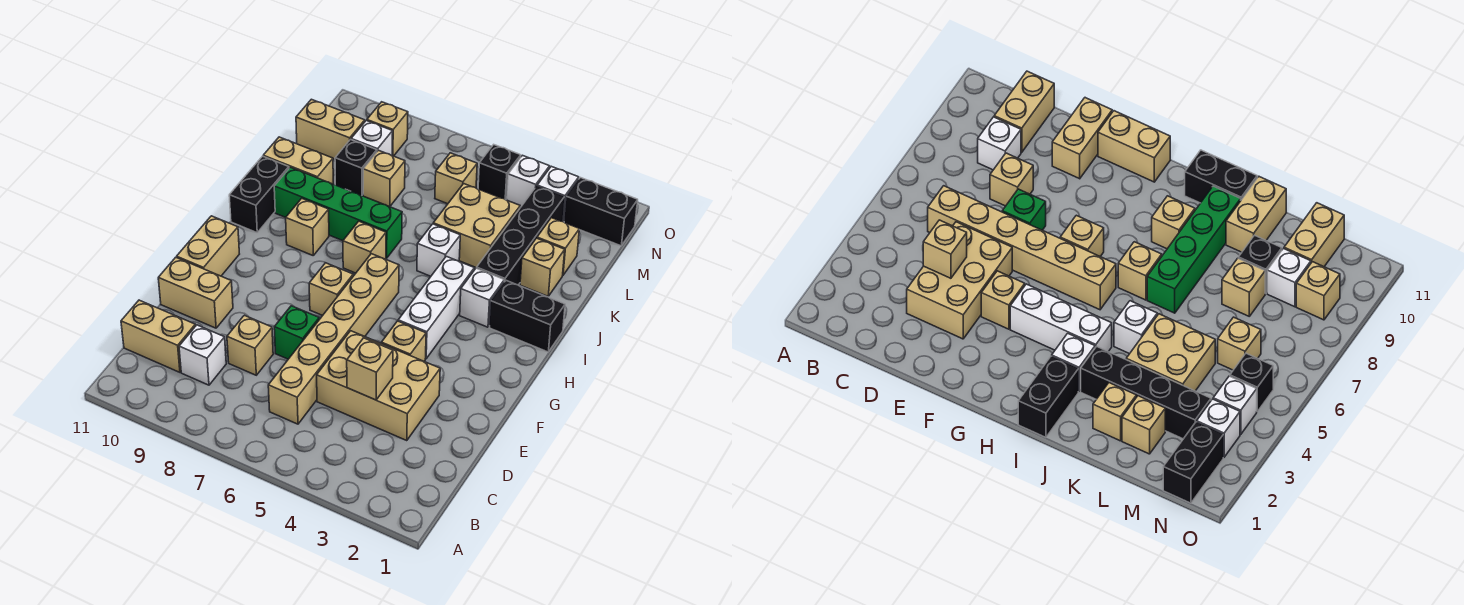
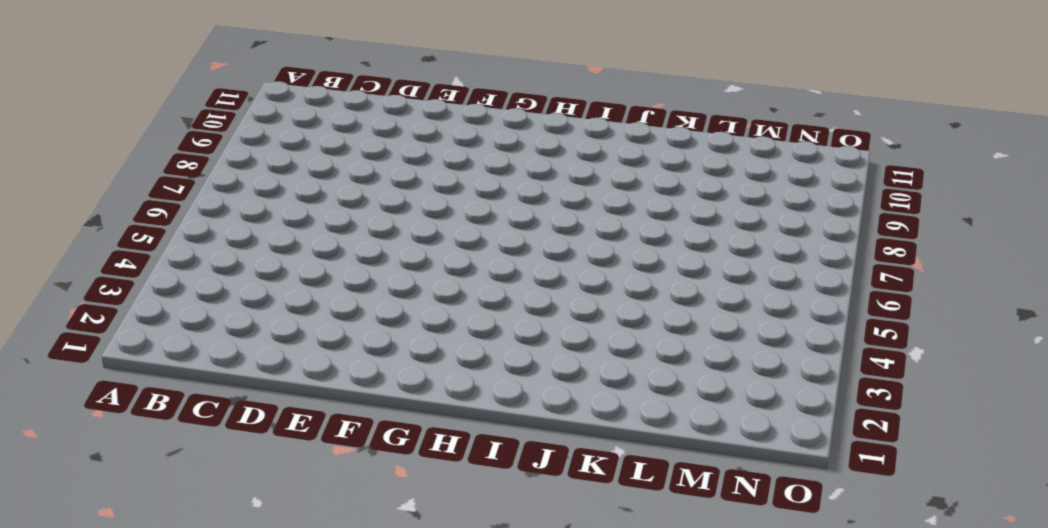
none -> tan 1x6 brick [268,254,399,424]
none -> white 1x1 brick [179,325,226,385]
none -> tan 1x2 brick [121,300,195,372]
none -> tan 2x3 brick [317,331,440,441]

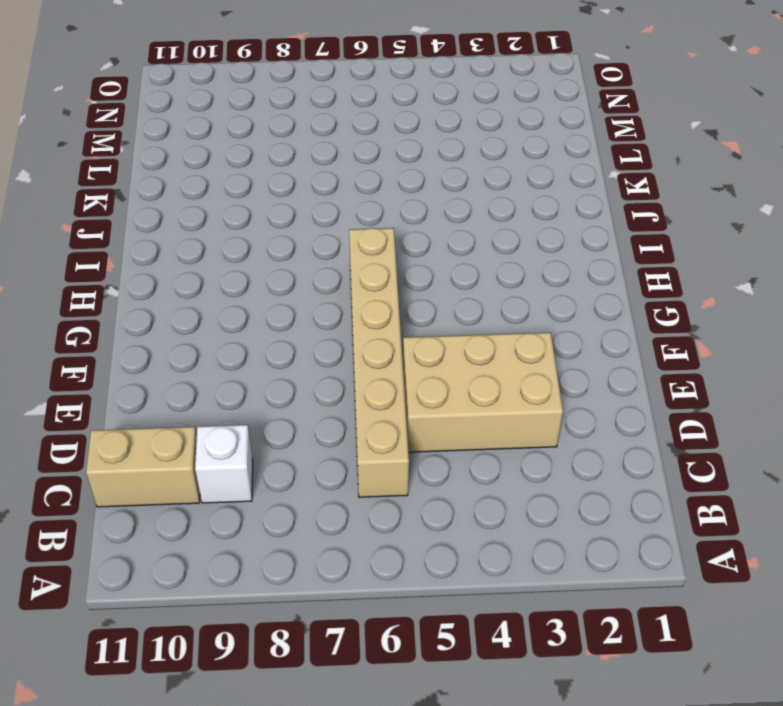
none -> tan 1x1 brick [227,315,273,375]
none -> green 1x1 brick [274,306,319,359]
none -> tan 1x2 brick [158,257,233,328]
none -> tan 1x1 brick [381,321,426,361]

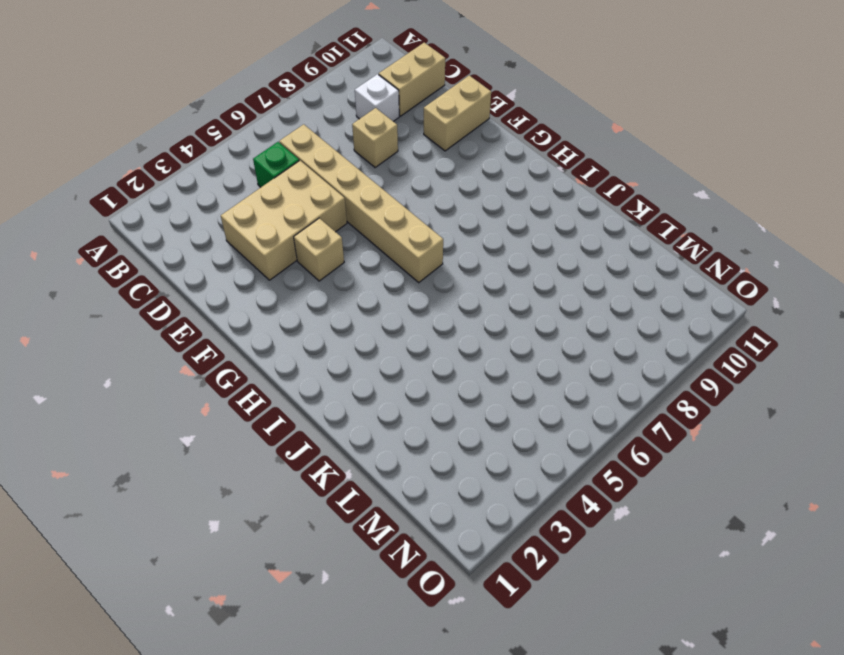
green 1x1 brick [253,142,299,187] -> green 1x1 brick moved to [274,306,319,359]
none -> tan 1x2 brick [177,216,239,276]
none -> white 1x3 brick [398,256,474,359]
none -> tan 1x1 brick [309,263,353,316]
none -> black 1x2 brick [489,281,565,352]

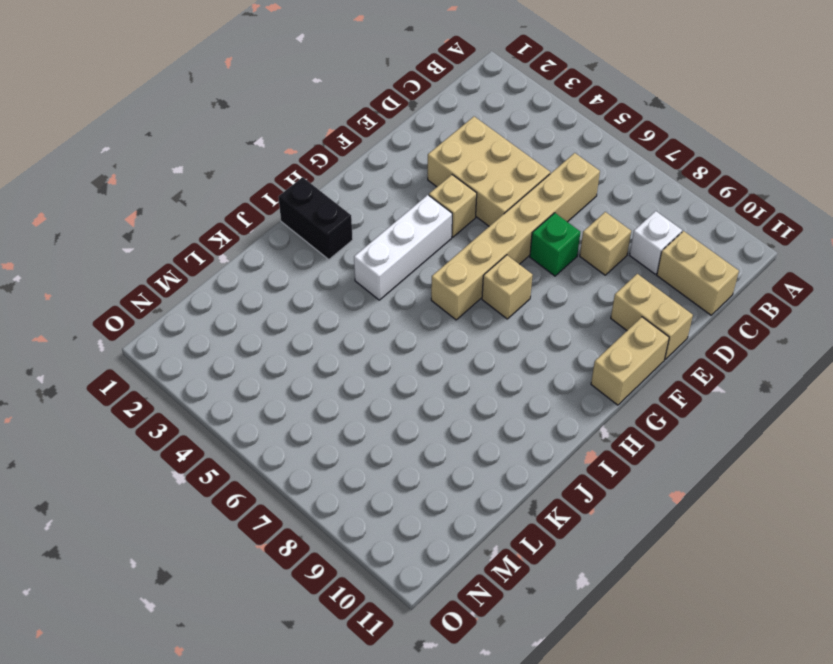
none -> white 1x1 brick [460,268,504,327]
none -> tan 1x1 brick [343,221,386,273]
none -> tan 1x1 brick [286,198,329,255]
none -> black 1x2 brick [229,156,289,233]

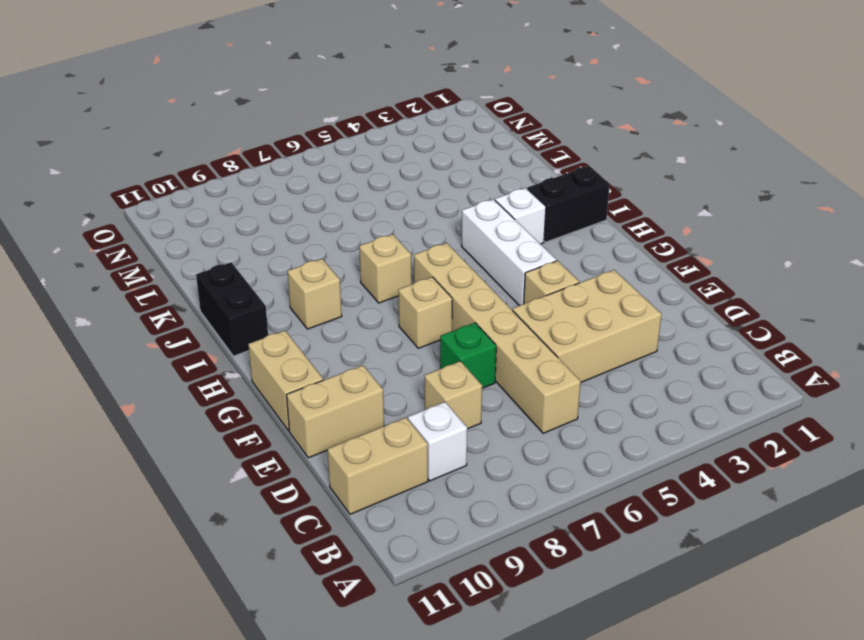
none -> black 1x4 brick [477,186,564,285]
none -> white 1x1 brick [417,224,460,276]
none -> green 1x4 brick [274,167,402,258]
none -> tan 1x1 brick [520,238,565,296]

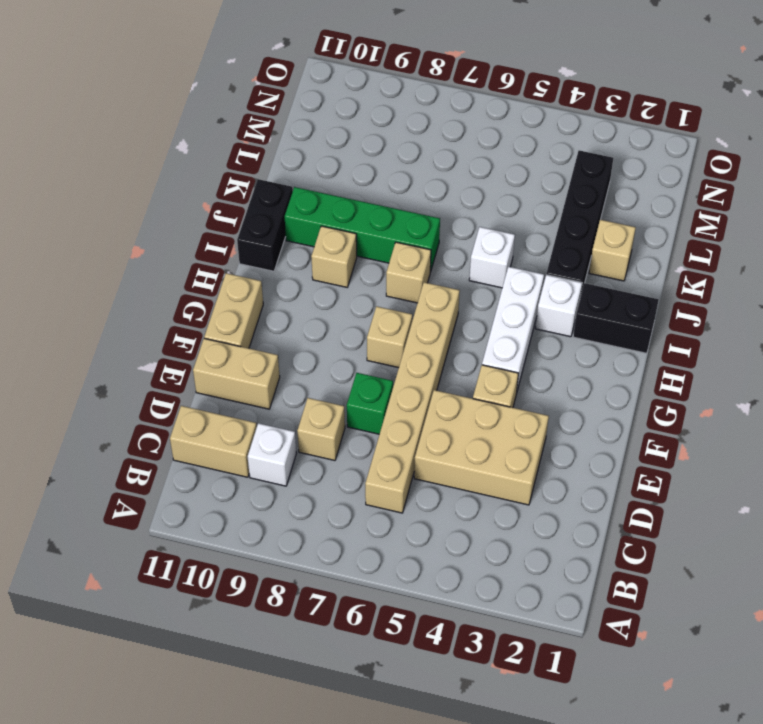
none -> tan 2x2 brick [433,184,520,268]
none -> tan 1x2 brick [263,137,333,184]
none -> tan 1x1 brick [537,218,579,275]
none -> tan 1x1 brick [363,150,405,207]

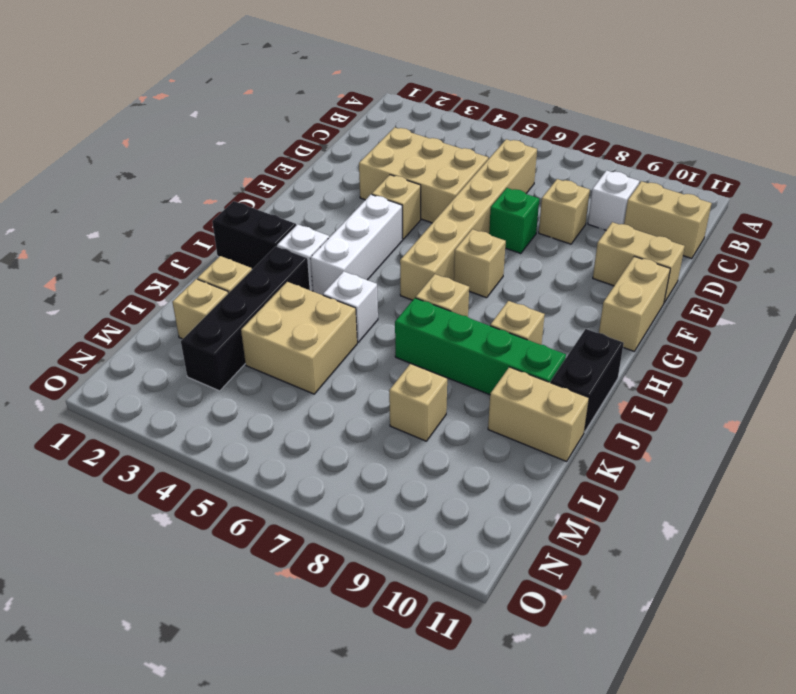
none -> black 1x1 brick [335,140,377,196]
none -> tan 1x1 brick [435,153,477,204]
none -> white 1x1 brick [351,121,393,156]
none -> tan 1x2 brick [296,99,365,159]

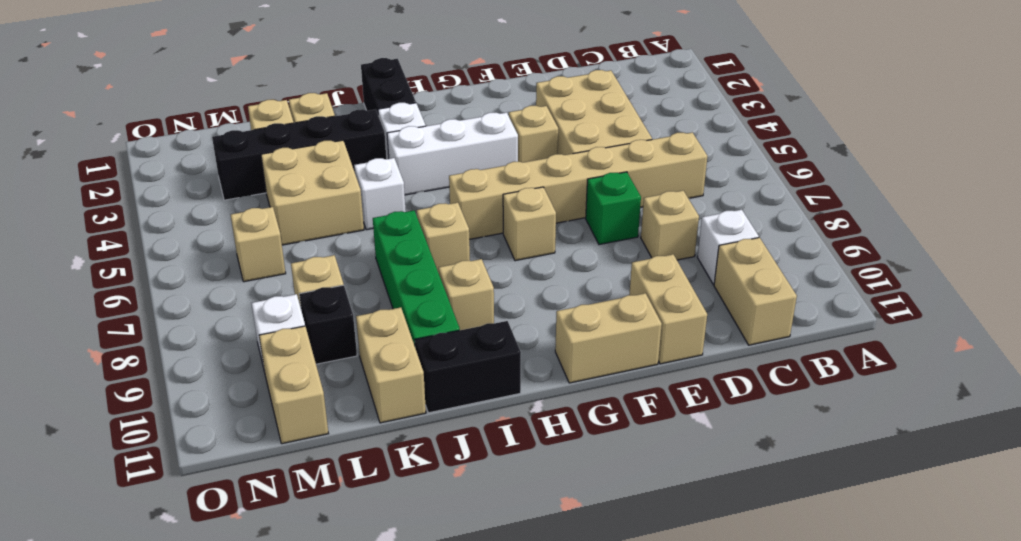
none -> black 1x2 brick [564,178,638,246]
none -> white 1x1 brick [537,166,579,222]
none -> white 1x1 brick [507,155,550,207]
none -> black 1x1 brick [478,145,521,200]

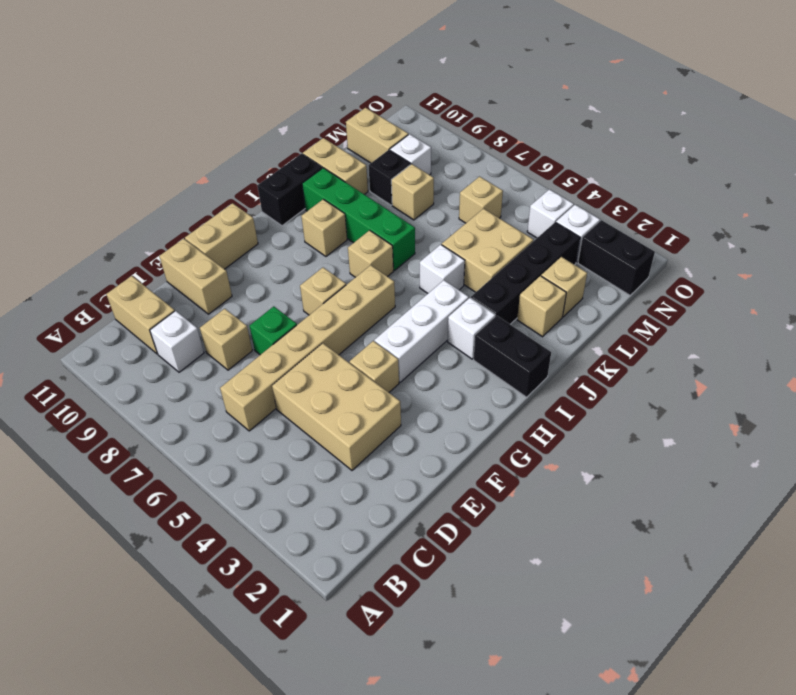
none -> black 1x1 brick [478,145,521,200]
none -> tan 1x1 brick [367,102,408,156]
none -> tan 1x1 brick [347,338,393,400]

